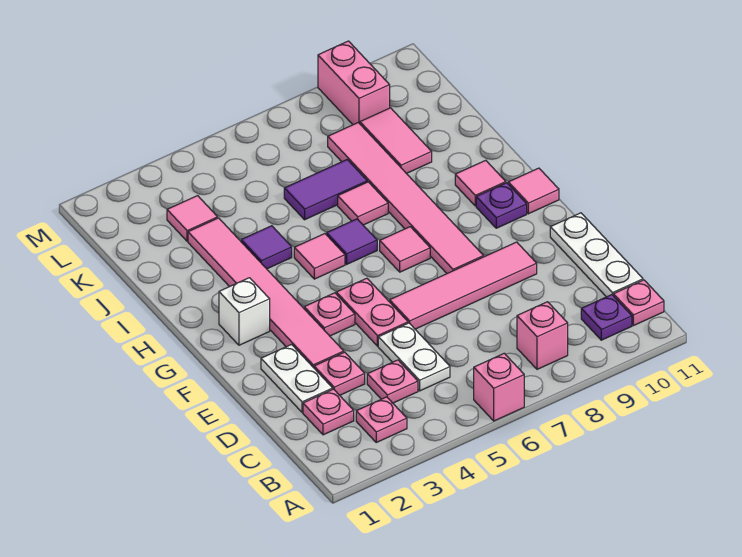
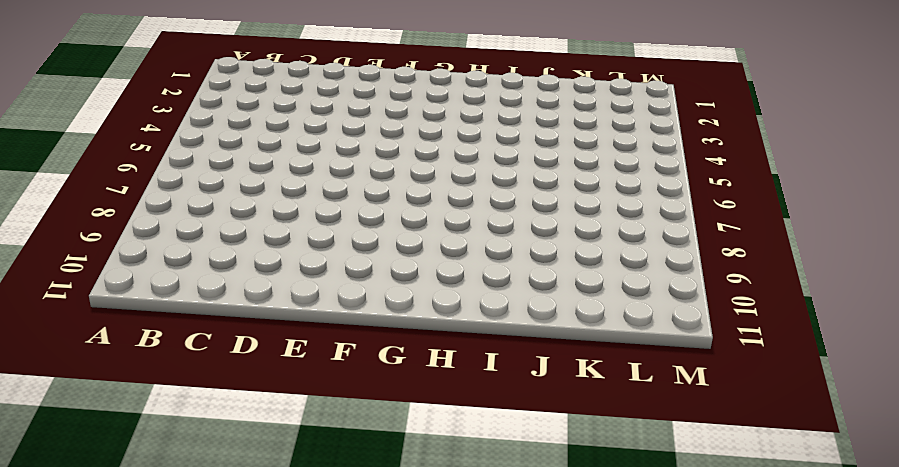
none -> pink 1x1 brick [474,353,524,421]
none -> pink 1x1 plate [356,397,407,442]
none -> pink 1x1 brick [517,302,568,369]

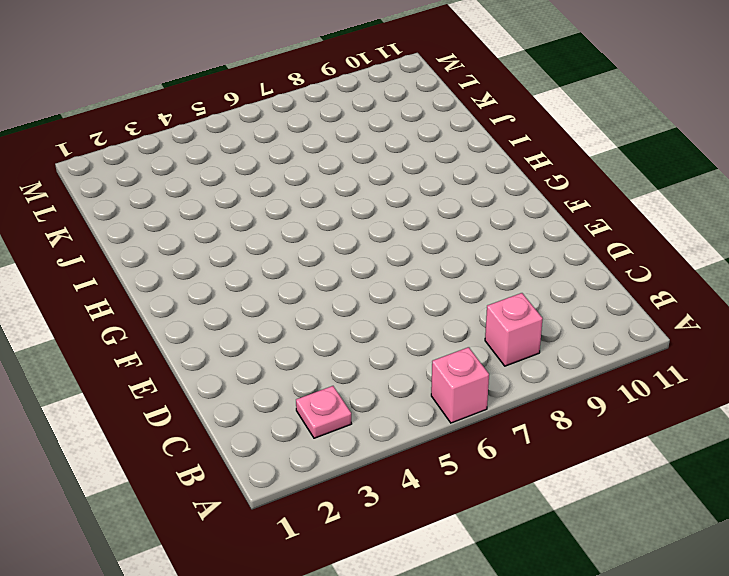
none -> purple 1x1 plate [581,295,632,340]
none -> pink 1x1 plate [613,280,664,326]
none -> pink 1x1 plate [303,389,354,435]

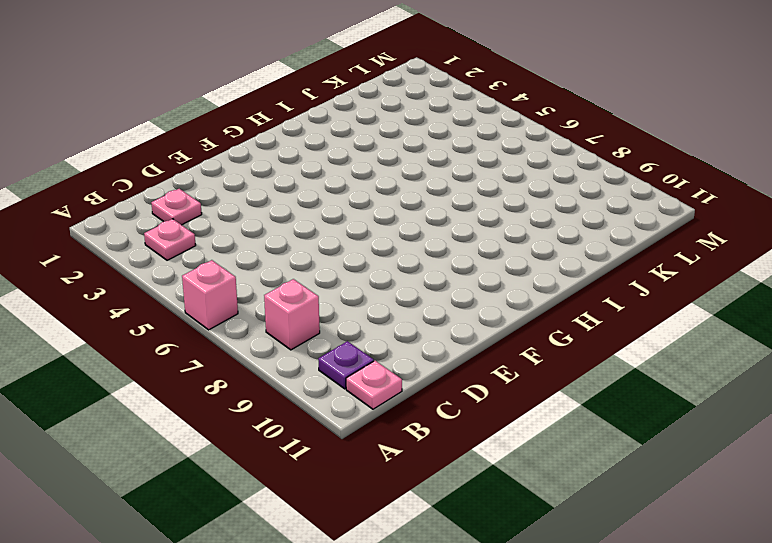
none -> pink 1x1 plate [367,360,418,403]
none -> white 1x2 plate [378,323,450,391]
none -> white 1x3 plate [550,213,643,297]

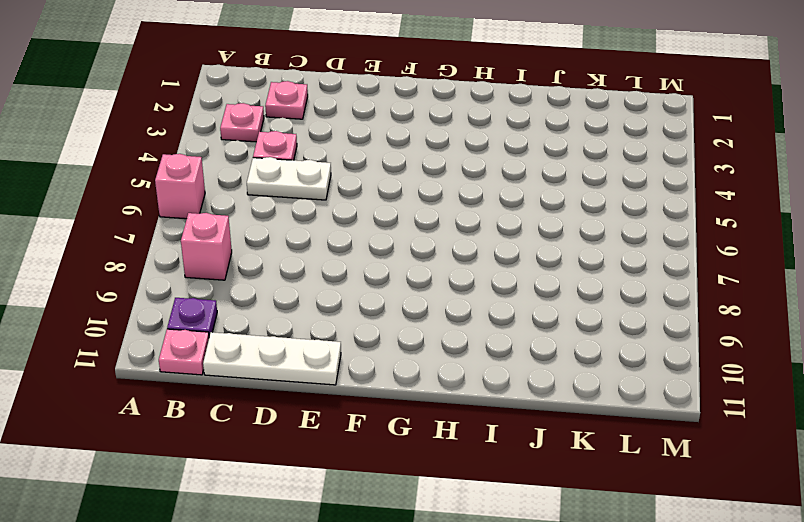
none -> white 1x2 plate [261,345,333,412]
none -> pink 1x1 plate [314,352,365,395]
none -> pink 1x6 tile [188,218,344,368]

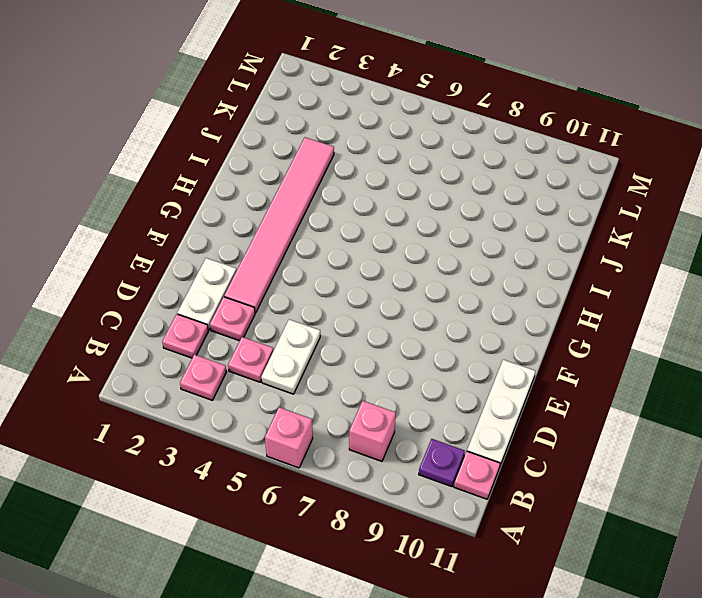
none -> pink 1x2 plate [336,278,408,346]
none -> pink 1x4 tile [390,242,537,329]
none -> pink 1x1 plate [304,293,355,336]

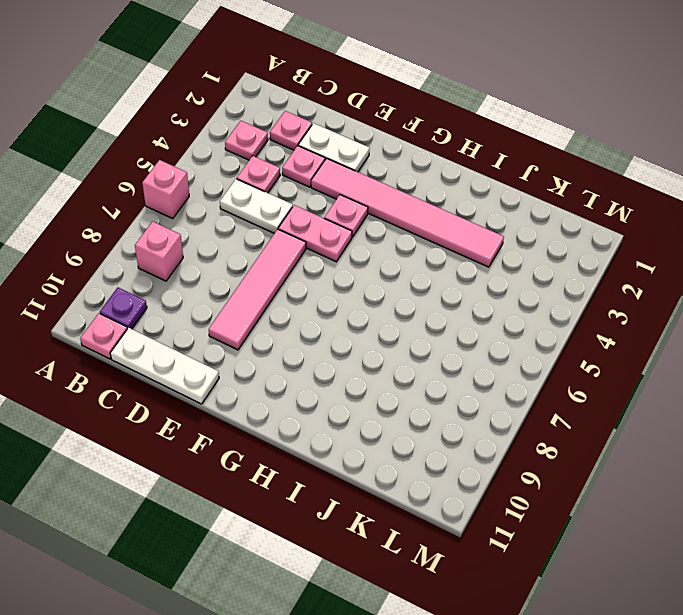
none -> pink 1x6 tile [328,123,484,273]
none -> white 1x1 brick [219,278,270,345]
none -> pink 1x1 tile [380,227,430,272]

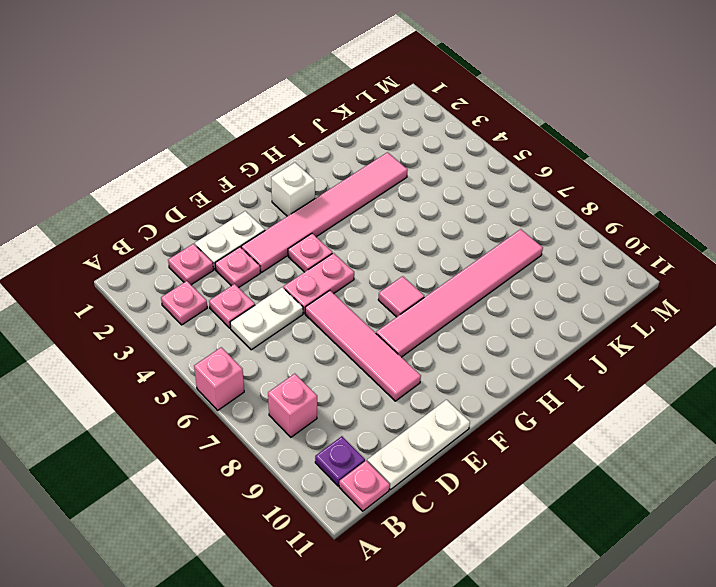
none -> purple 1x1 plate [476,183,527,228]
none -> pink 1x1 tile [508,168,559,214]
none -> pink 1x1 tile [294,234,345,279]

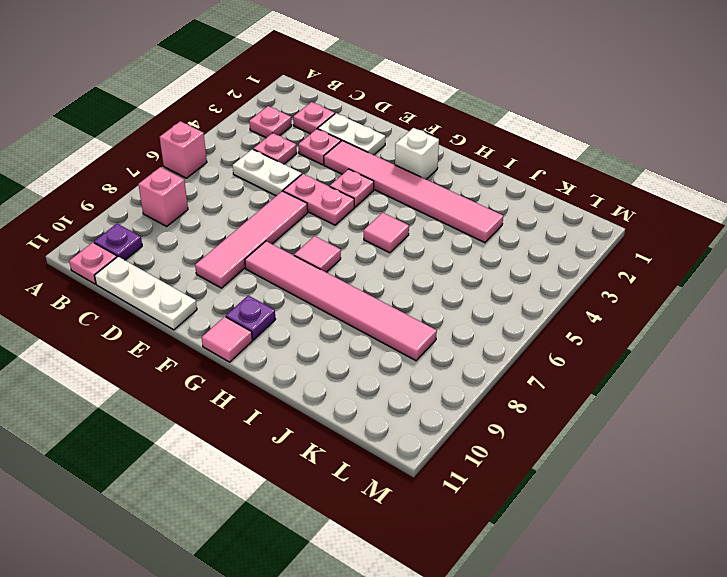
none -> purple 1x1 tile [327,219,377,264]
none -> pink 1x1 tile [455,160,506,206]
none -> purple 1x1 tile [241,226,292,269]

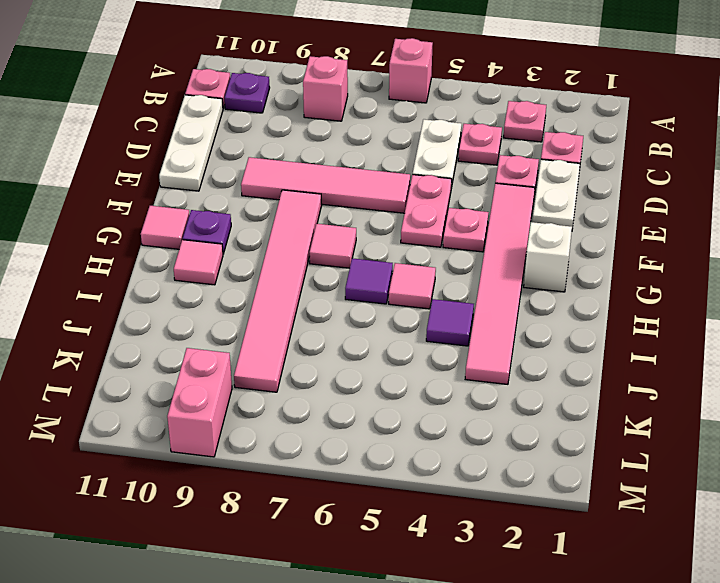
none -> pink 1x1 tile [338,182,388,225]
none -> purple 1x2 tile [284,160,367,220]
none -> pink 1x2 tile [360,108,432,174]

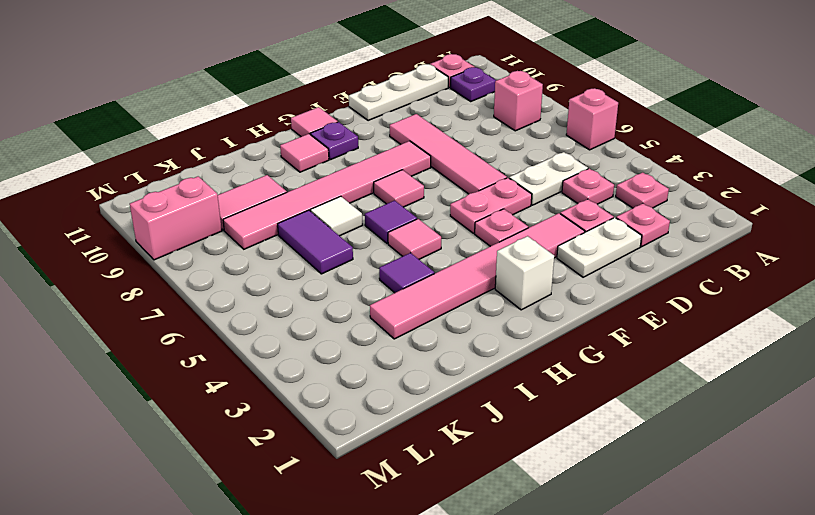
white 1x1 tile [310,196,363,236] -> pink 1x1 tile [338,182,388,225]
none -> pink 1x1 tile [167,196,218,241]

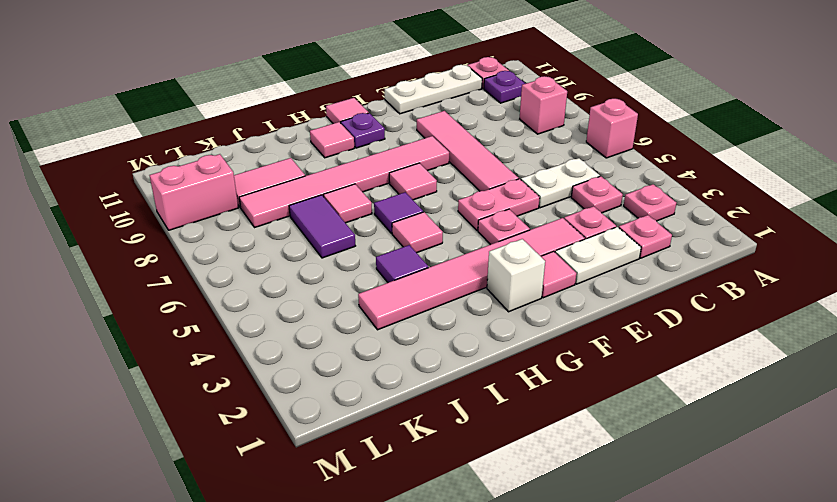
pink 1x1 tile [541,251,576,298] -> pink 1x1 tile moved to [167,196,218,241]

